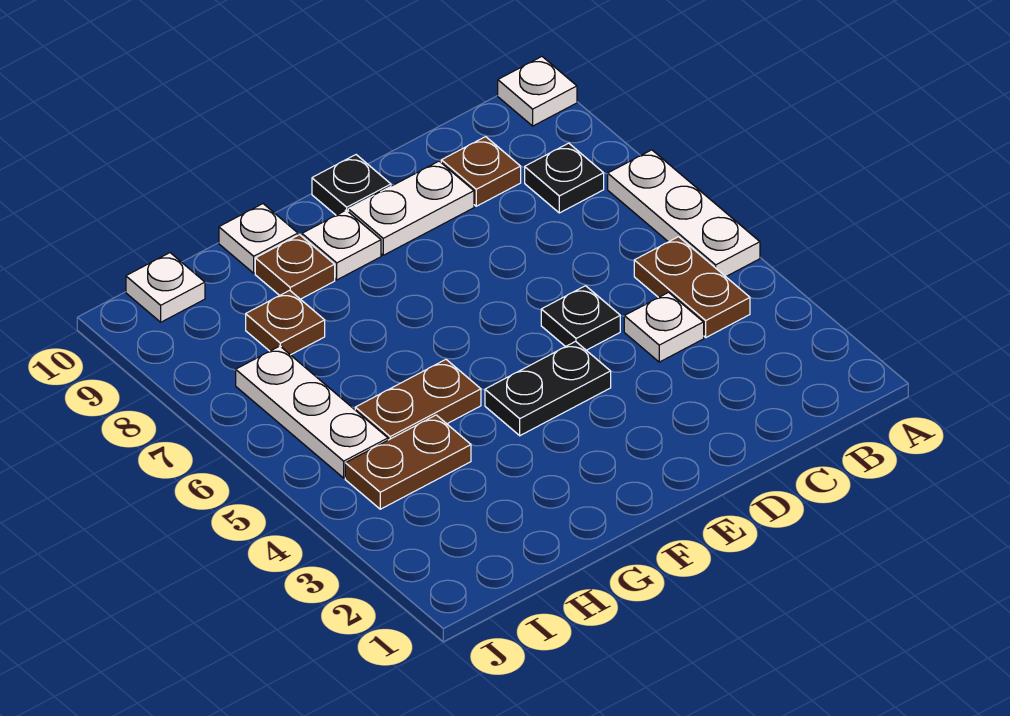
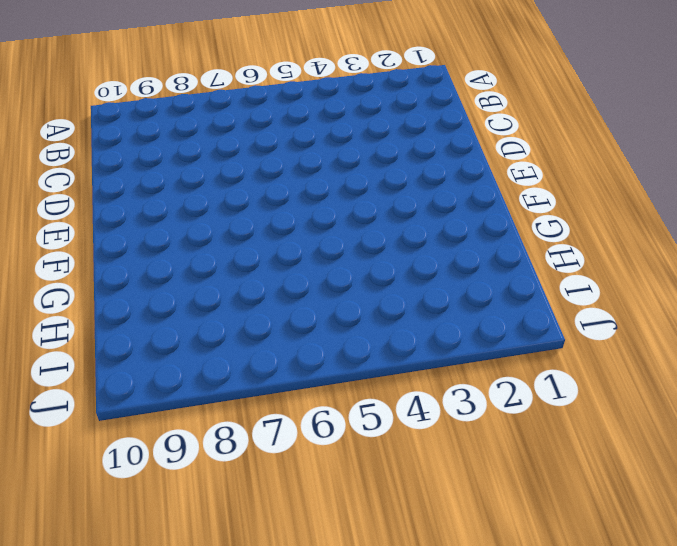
none -> white 1x3 plate [608,150,760,277]
none -> white 1x1 plate [498,57,577,126]
none -> brown 1x2 plate [634,237,750,337]

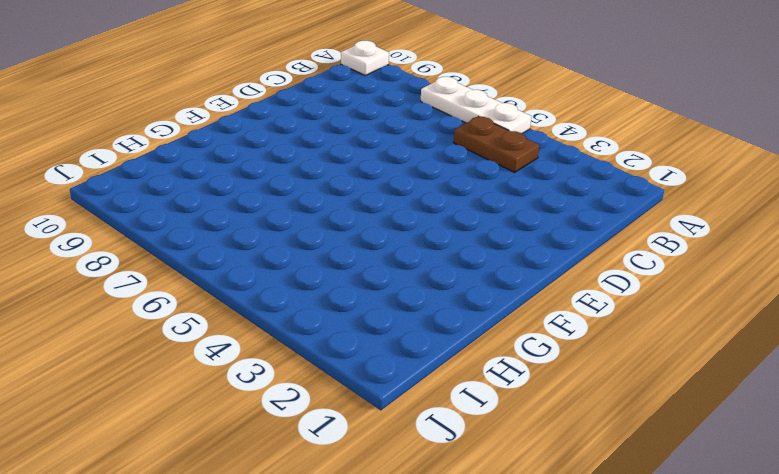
none -> black 1x1 plate [525,143,604,213]
none -> white 1x1 plate [624,292,704,362]
none -> brown 1x1 plate [441,137,521,206]

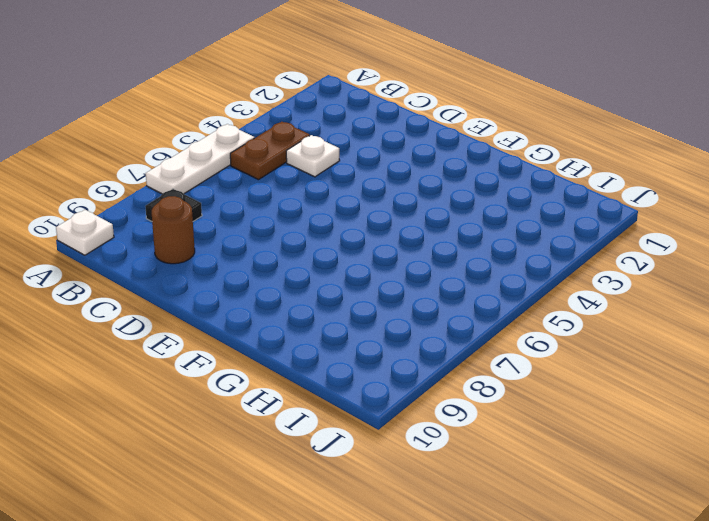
brown 1x1 round brick [152,196,195,264] -> brown 1x1 plate [441,137,521,206]
none -> black 1x1 plate [541,286,620,350]
none -> white 1x2 plate [348,161,474,255]
none -> black 1x2 plate [485,341,611,436]

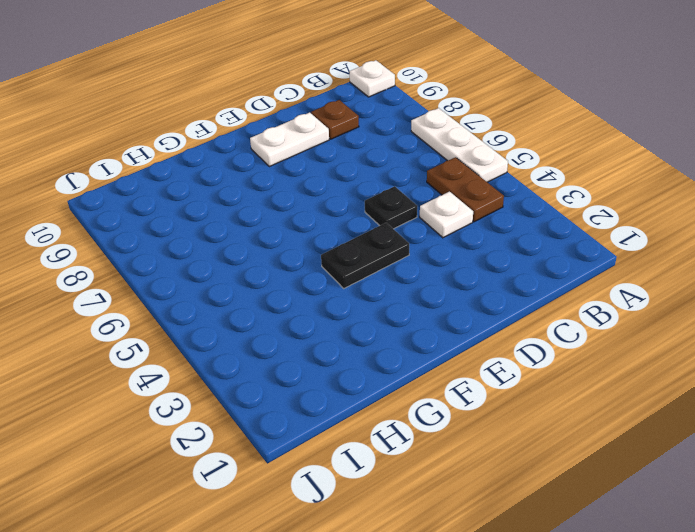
none -> black 1x1 plate [525,143,604,213]
none -> black 1x1 plate [312,155,391,215]
none -> white 1x1 plate [302,210,381,280]

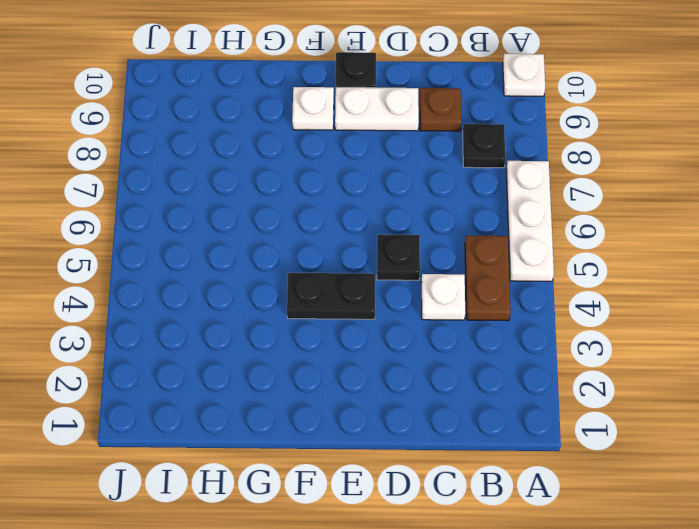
none -> brown 1x2 plate [355,360,481,440]
none -> brown 1x1 plate [255,235,335,299]
none -> white 1x1 plate [219,204,298,273]

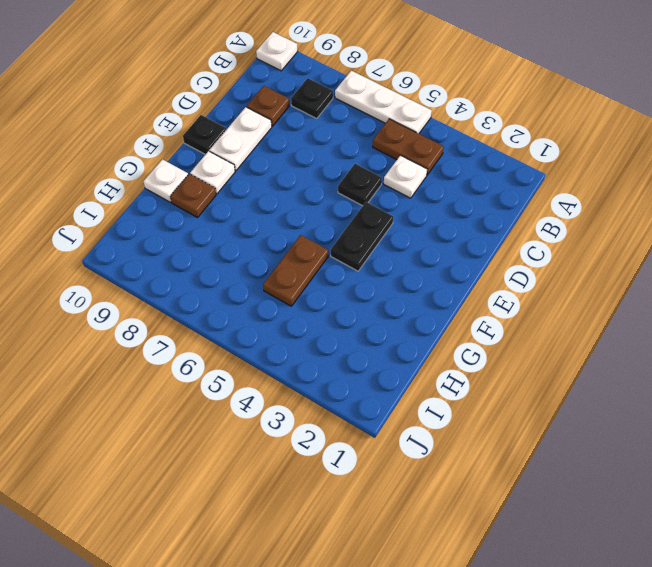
none -> brown 1x2 plate [345,415,471,509]
none -> brown 1x1 plate [246,290,325,355]
none -> white 1x3 plate [236,346,388,478]

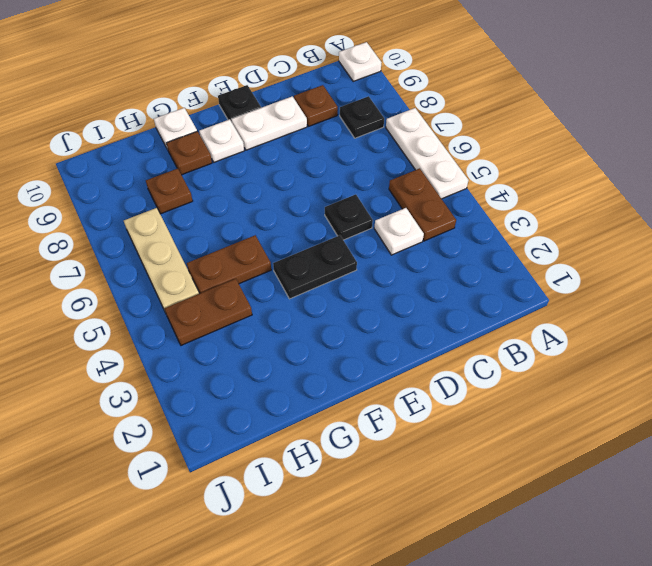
tan 1x3 plate [124,208,200,313] -> white 1x3 plate [236,346,388,478]
none -> white 1x1 plate [126,253,205,322]

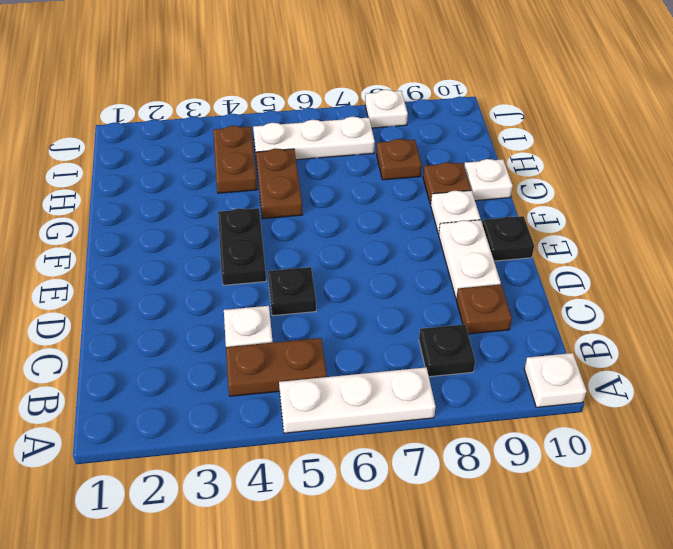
white 1x1 plate [365,90,408,128] -> white 1x1 plate moved to [126,253,205,322]

